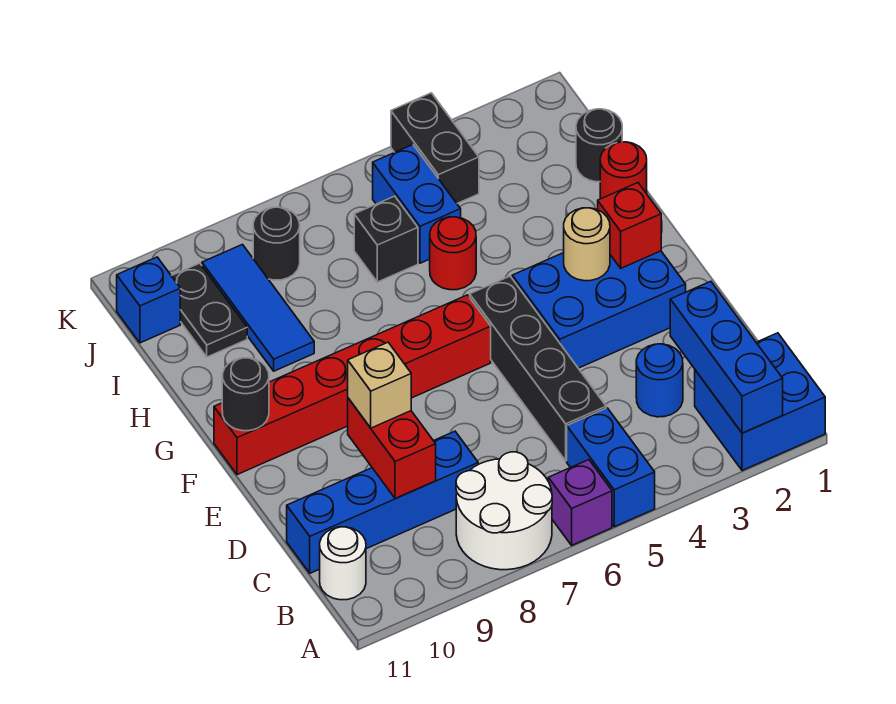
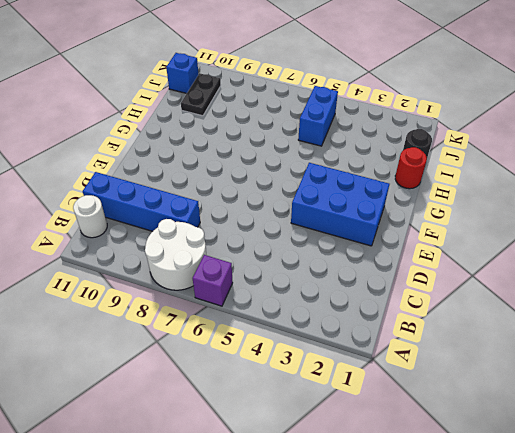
none -> blue 2x2 brick [695,333,825,470]
none -> blue 1x2 brick [567,408,655,527]
none -> blue 1x1 round brick [636,344,683,417]

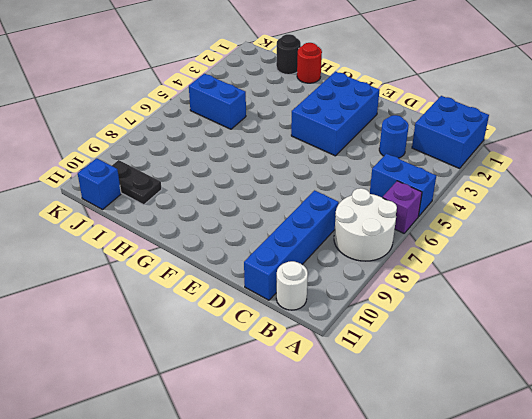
none -> black 1x4 brick [470,276,606,461]
none -> red 1x6 brick [214,295,491,475]
none -> red 1x1 round brick [430,217,476,290]

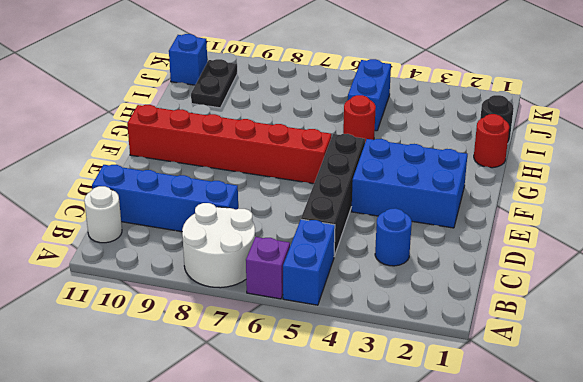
none -> blue 2x2 brick [695,333,825,470]
none -> blue 1x3 tile [202,244,314,371]
none -> black 1x1 brick [354,196,418,282]

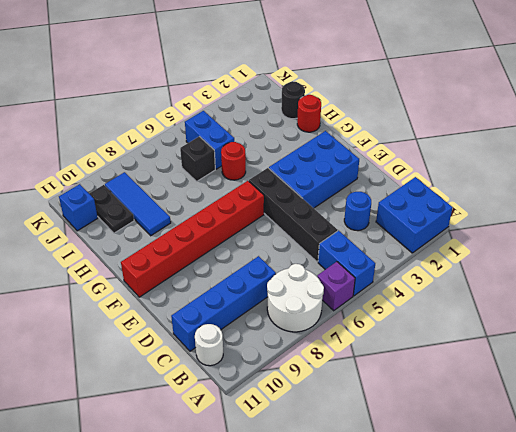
none -> black 1x2 brick [391,93,479,203]
none -> black 1x1 round brick [253,207,300,280]
none -> blue 1x3 brick [670,281,783,433]

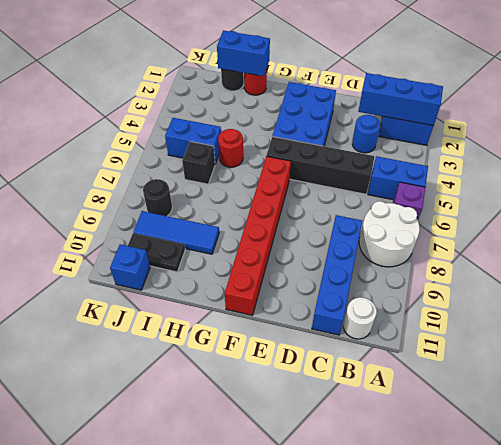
blue 1x2 brick [217,30,270,76] -> none
none -> black 1x2 brick [391,93,479,203]
none -> red 1x2 brick [348,398,436,498]
none -> red 1x1 brick [598,183,661,268]

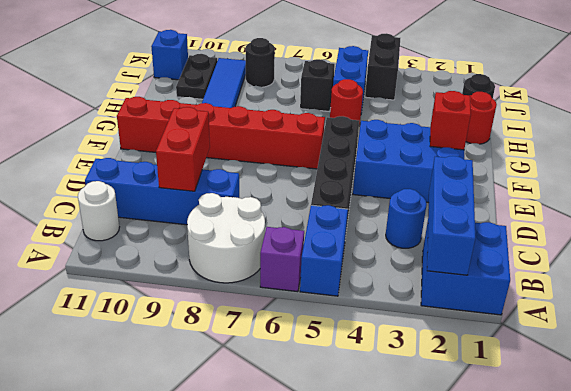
none -> tan 1x1 round brick [564,208,610,281]
none -> black 1x1 round brick [222,358,269,431]
none -> tan 1x1 brick [348,342,411,428]

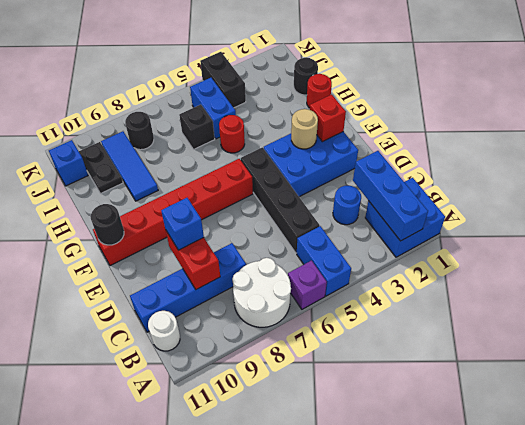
blue 1x1 brick [161,198,204,250] -> tan 1x1 brick [348,342,411,428]

